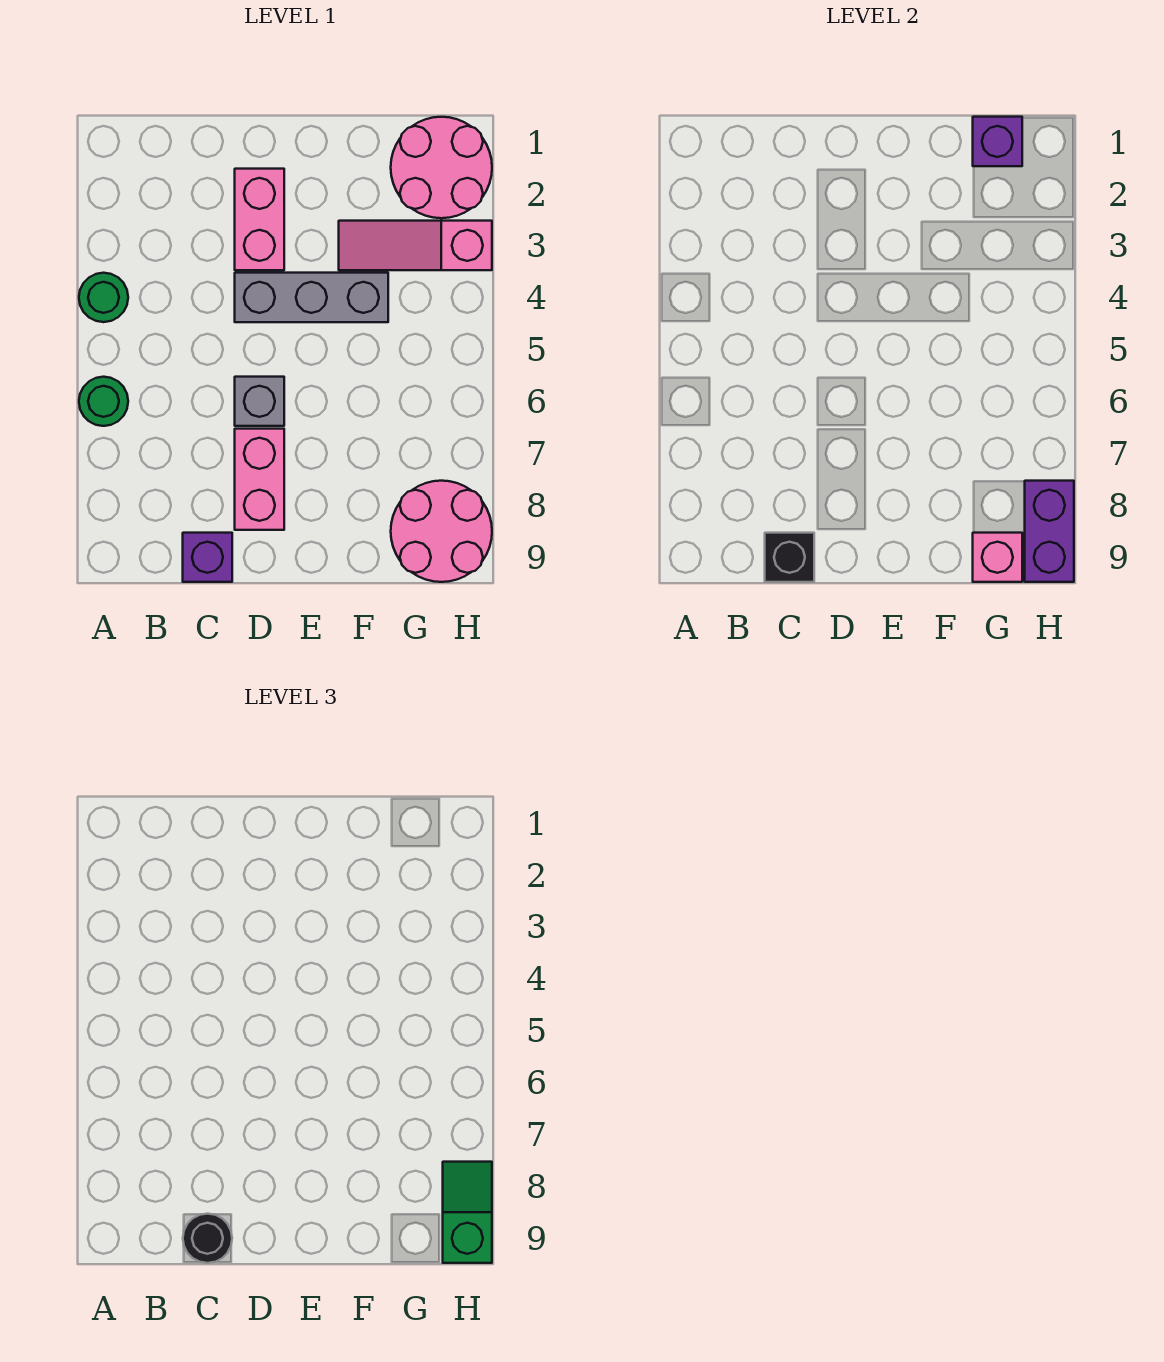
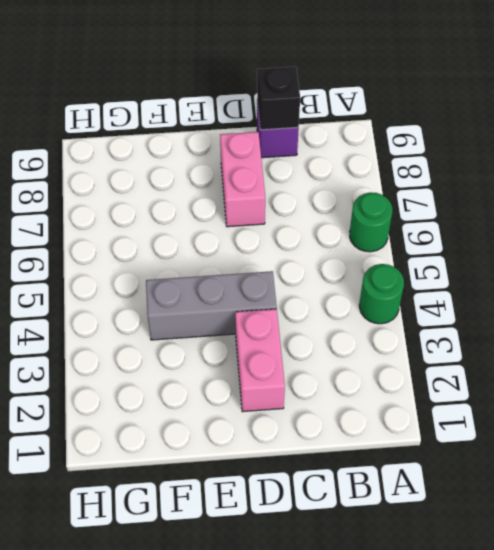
none -> grey 1x1 brick [235,377,284,426]
none -> pink 1x3 slope [339,221,492,270]
none -> pink 2x2 round brick [391,117,492,218]

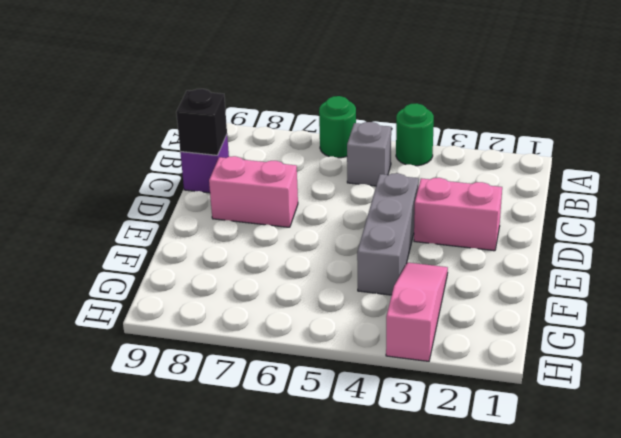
grey 1x1 brick [347,122,391,186] -> grey 1x1 brick moved to [235,377,284,426]
none -> pink 2x2 round brick [391,117,492,218]
none -> pink 2x2 round brick [391,481,492,582]
none -> purple 1x1 brick [973,117,1022,166]

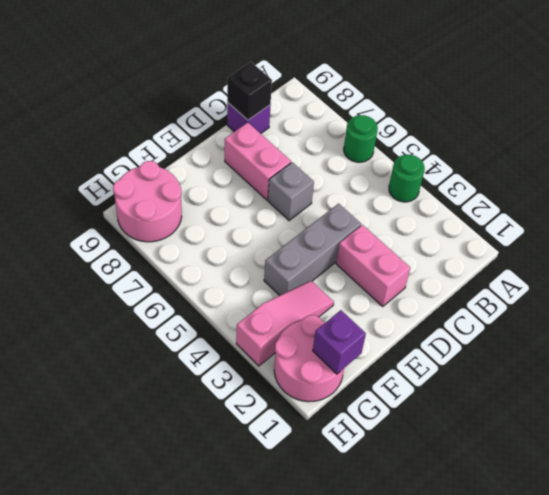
none -> pink 1x1 brick [973,533,1022,582]
none -> purple 1x2 brick [1025,481,1074,582]
none -> black 1x1 round brick [183,1214,232,1263]

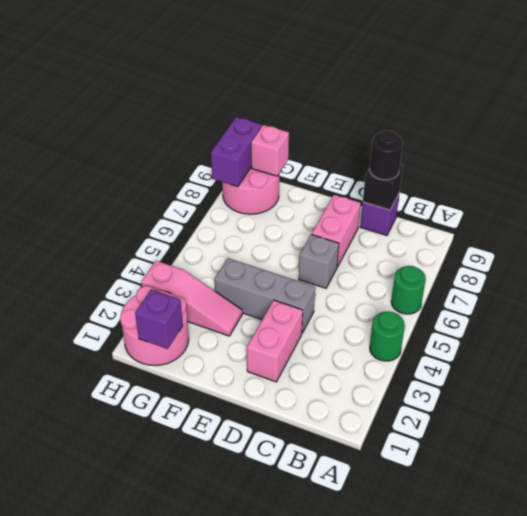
none -> green 1x2 slope [443,1162,492,1263]

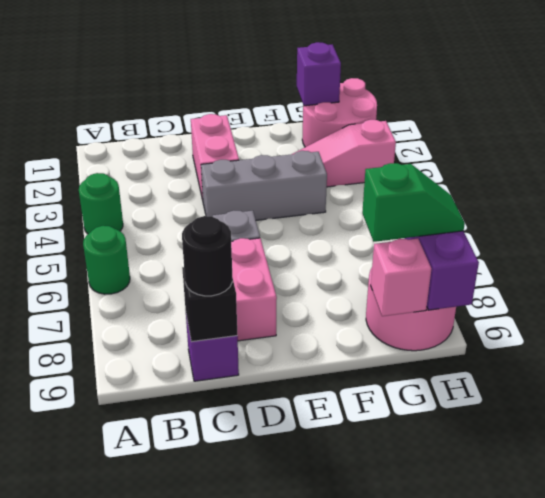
green 1x2 slope [362,163,465,242] -> green 1x2 slope turned to [443,1162,492,1263]

